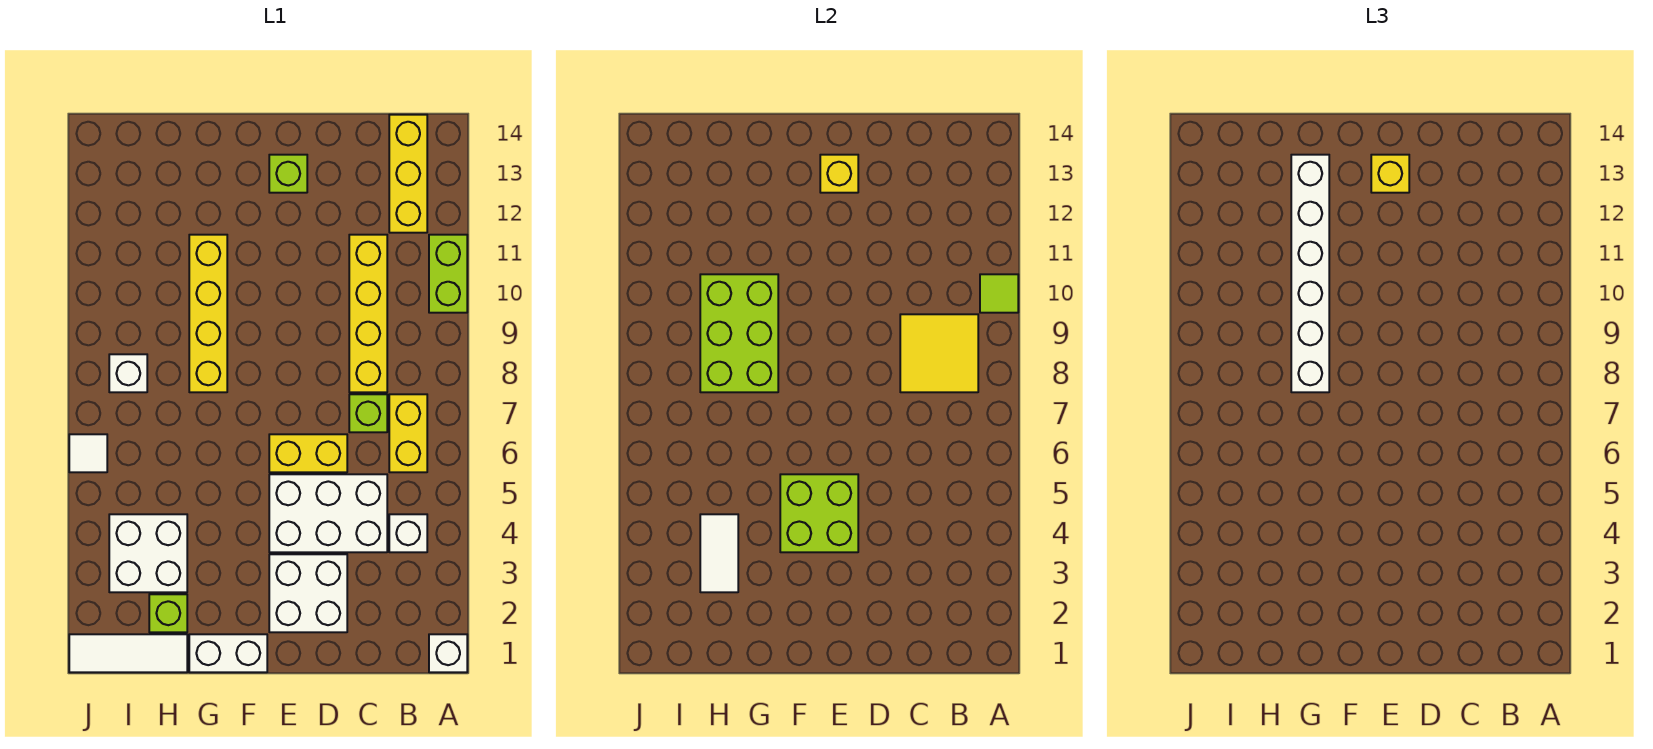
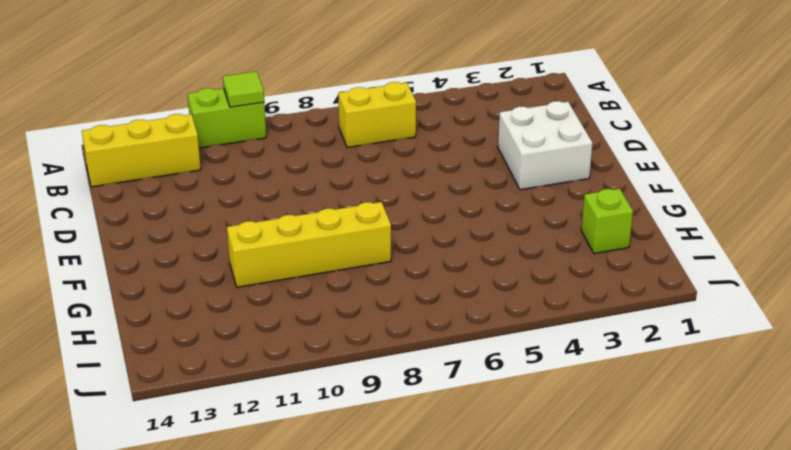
none -> white 1x1 brick [429,634,467,672]
none -> white 1x1 brick [389,514,427,552]
none -> white 2x3 brick [269,474,387,552]

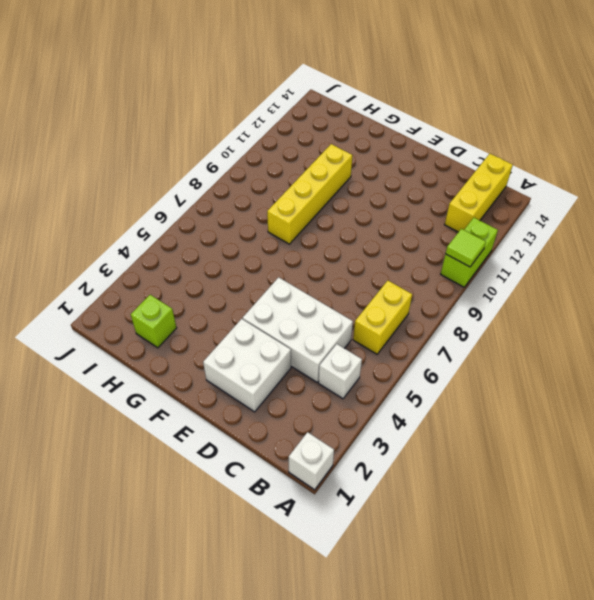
none -> lime 1x1 brick [349,394,387,432]
none -> yellow 1x4 brick [349,235,387,392]
none -> yellow 1x2 brick [269,434,347,472]

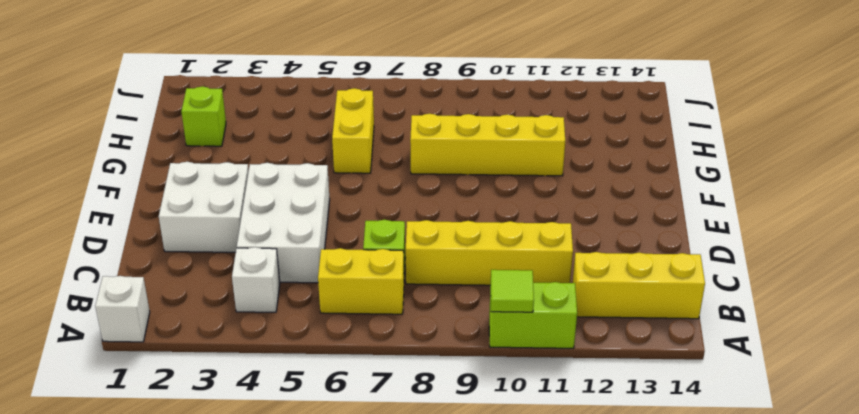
yellow 1x2 brick [332,88,374,173] -> yellow 1x2 brick moved to [269,434,347,472]
none -> lime 1x1 brick [269,155,307,193]
none -> white 1x2 brick [189,634,267,672]
none -> white 1x3 tile [69,634,187,672]

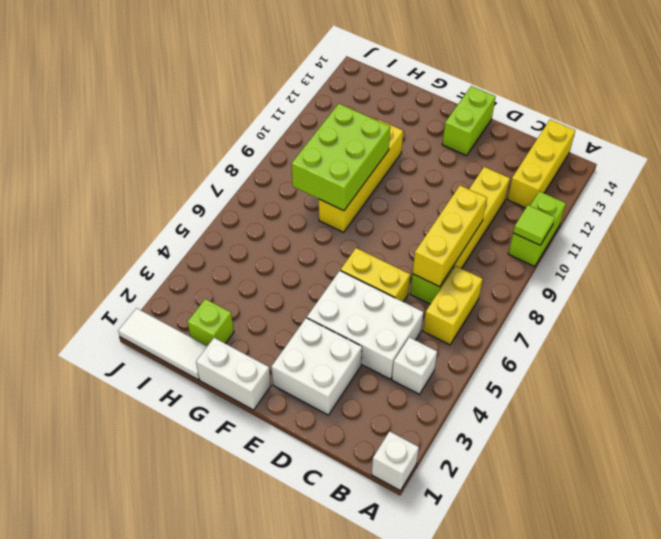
yellow 1x3 brick [413,186,487,287] -> yellow 2x2 tile [900,314,978,392]
lime 1x2 brick [442,86,496,156] -> lime 1x1 brick [269,155,307,193]
none -> white 2x2 brick [109,514,187,592]
none -> white 1x1 brick [109,354,147,392]
none -> white 1x1 tile [69,434,107,472]

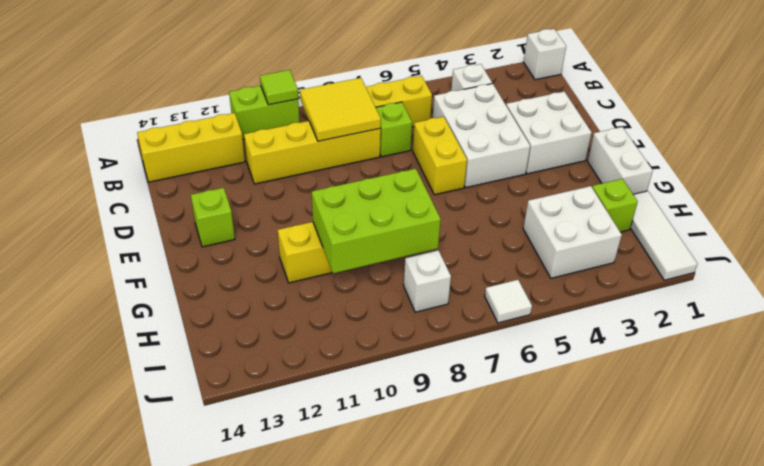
none -> lime 2x2 brick [780,474,858,552]
none -> yellow 1x1 brick [820,155,858,193]
none -> white 1x2 tile [700,514,738,592]

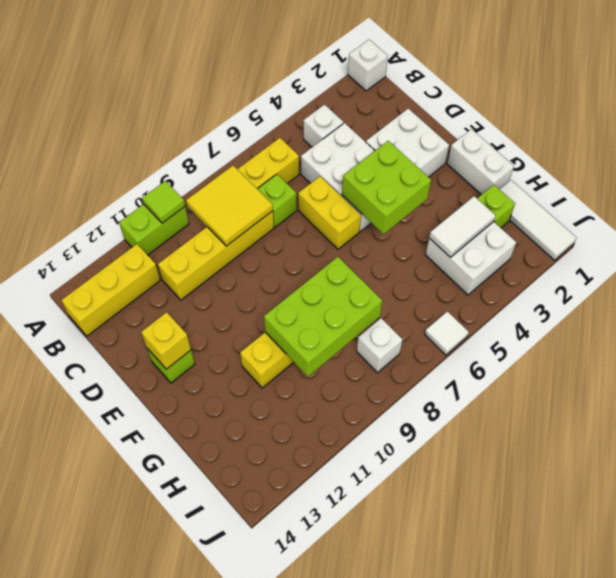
none -> yellow 1x1 brick [1371,155,1409,193]
none -> white 1x6 brick [1291,155,1329,392]

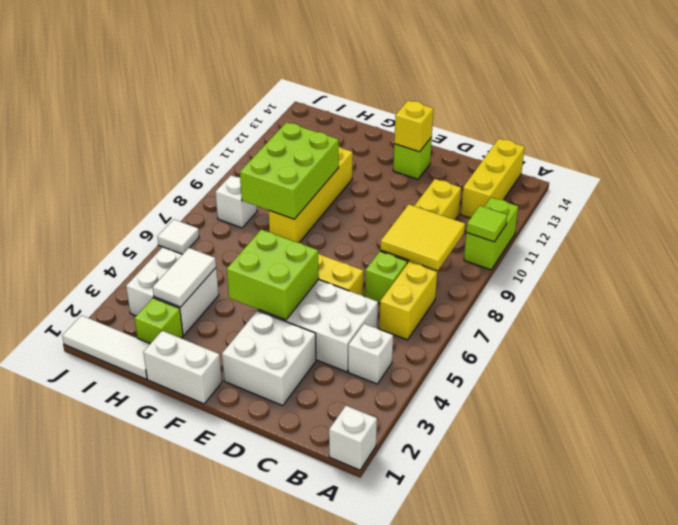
none -> yellow 1x1 brick [1371,155,1409,193]
none -> white 1x6 brick [1291,155,1329,392]

